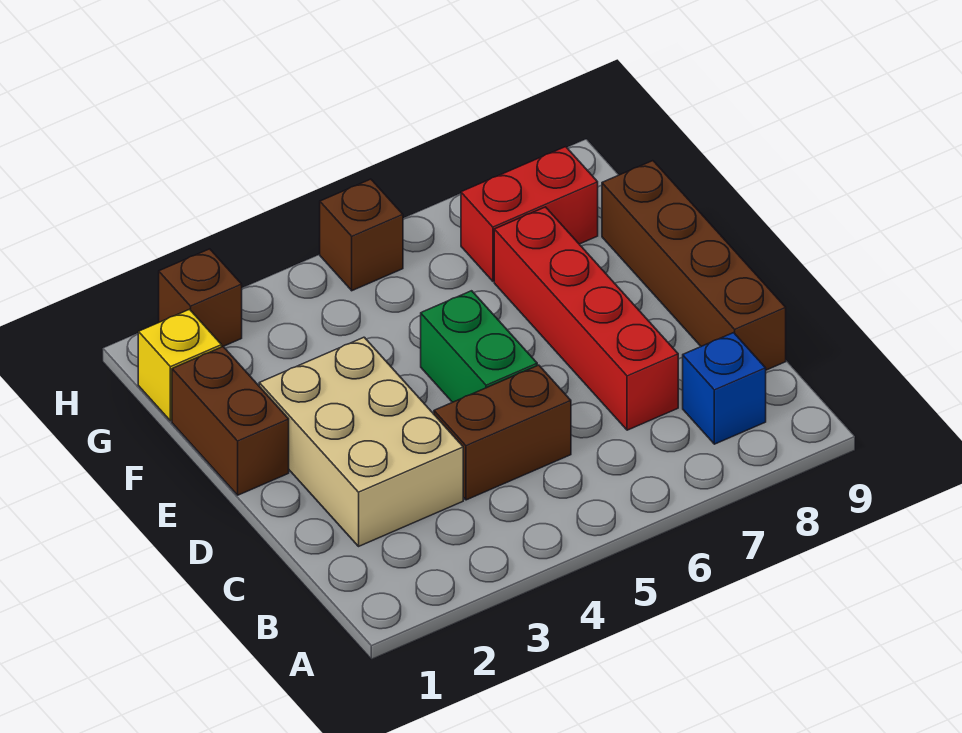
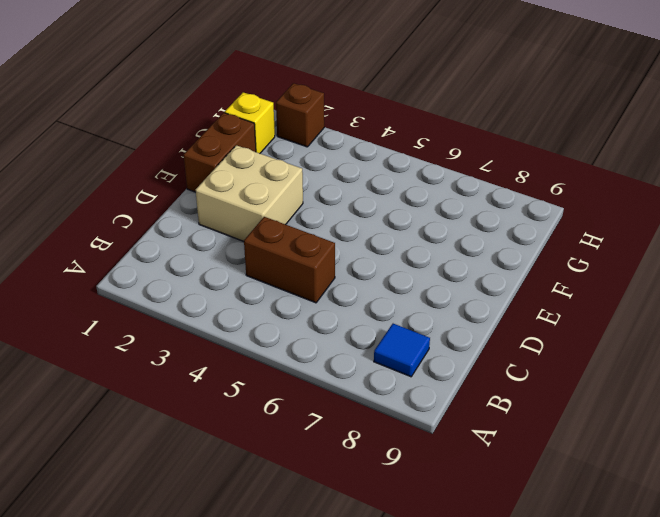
blue 1x1 tile [374,324,430,377] -> blue 1x1 brick [683,333,766,444]
tan 2x2 brick [196,145,303,241] -> tan 2x3 brick [259,337,463,546]
none -> red 1x4 brick [494,207,678,430]
none -> brown 1x4 brick [602,161,786,370]

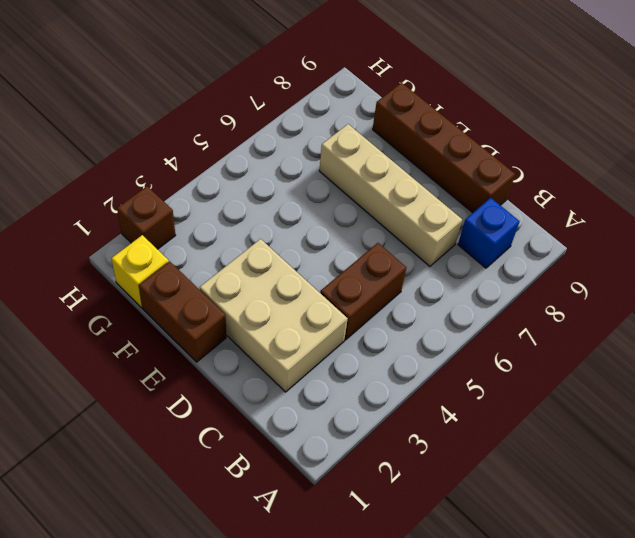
tan 1x4 brick [319,124,462,266] -> red 1x4 brick [494,207,678,430]
none -> green 1x2 brick [421,291,537,402]
none -> red 1x2 brick [461,147,598,281]

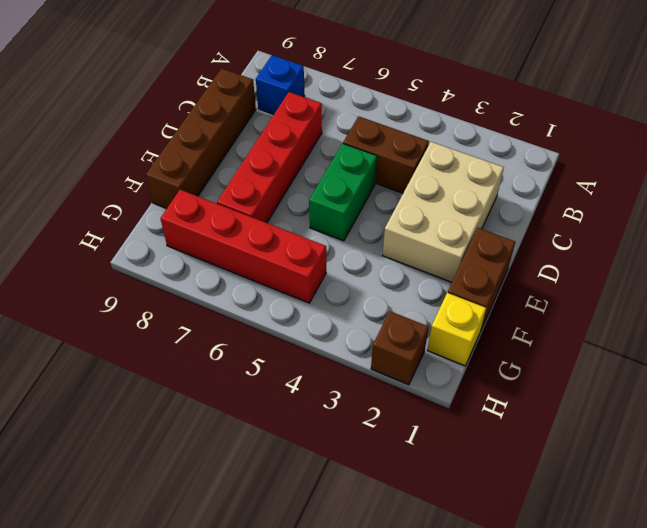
red 1x4 brick [160,190,326,303] -> red 1x2 brick [461,147,598,281]
none -> brown 1x1 brick [320,179,403,291]

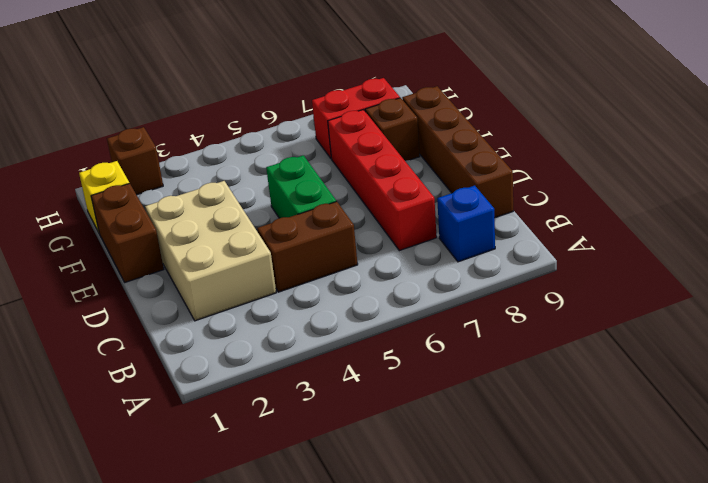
brown 1x1 brick [365,98,420,161] -> brown 1x1 brick moved to [320,179,403,291]

